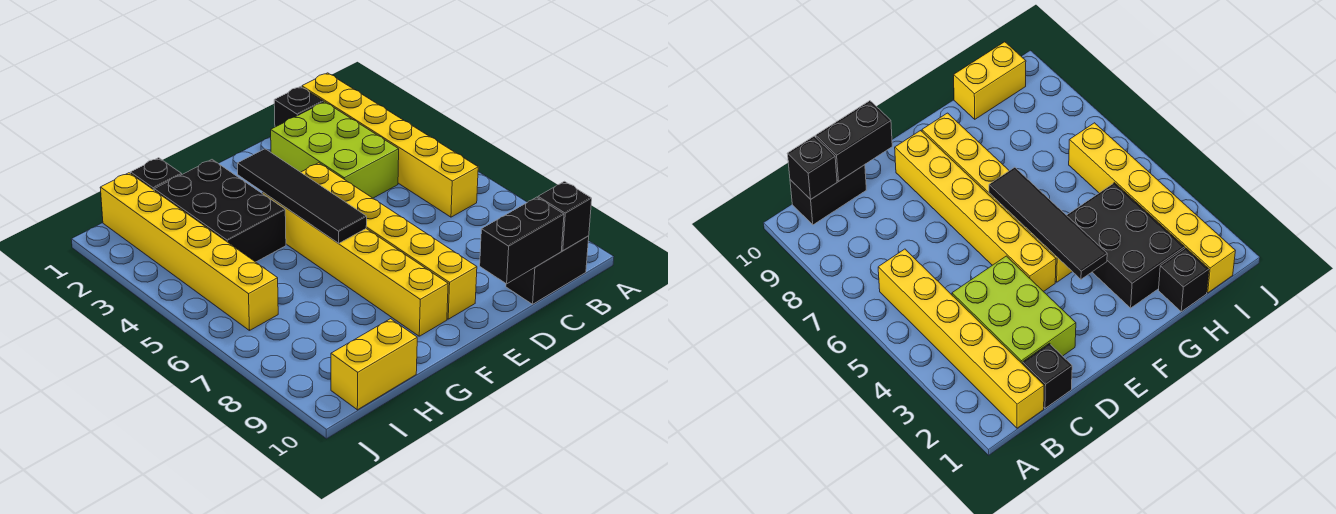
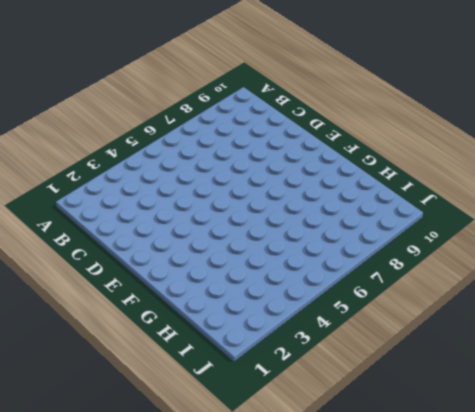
none -> yellow 1x6 brick [302,73,478,217]
none -> black 1x2 brick [506,236,589,304]
none -> black 1x1 brick [274,87,324,127]

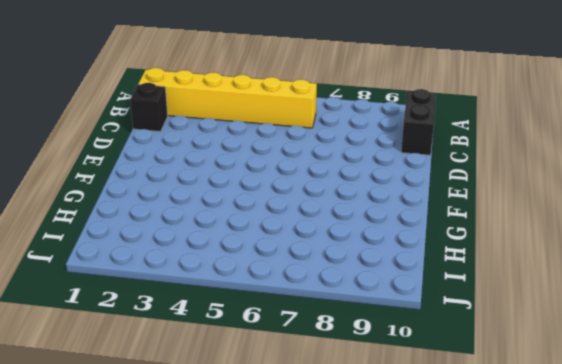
none -> lime 2x3 brick [271,102,399,198]
none -> yellow 1x6 brick [301,163,477,319]
none -> yellow 1x6 brick [263,192,448,336]

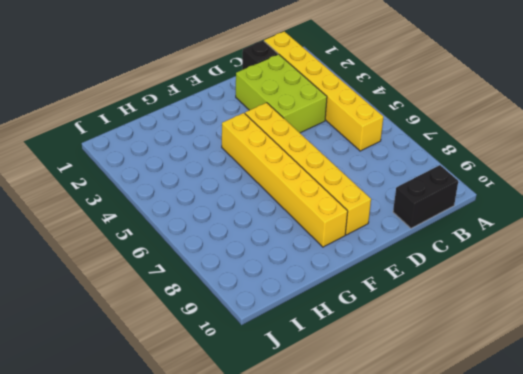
none -> black 2x3 brick [154,160,286,262]
none -> black 1x1 brick [131,158,182,190]
none -> yellow 1x2 brick [331,319,417,410]

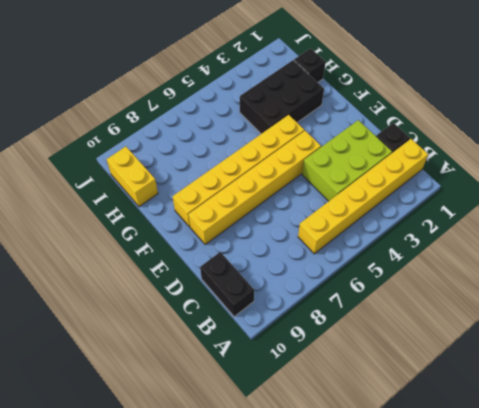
none -> yellow 1x6 brick [100,173,278,331]
none -> black 1x1 brick [538,181,592,251]
none -> black 1x2 brick [480,197,564,284]

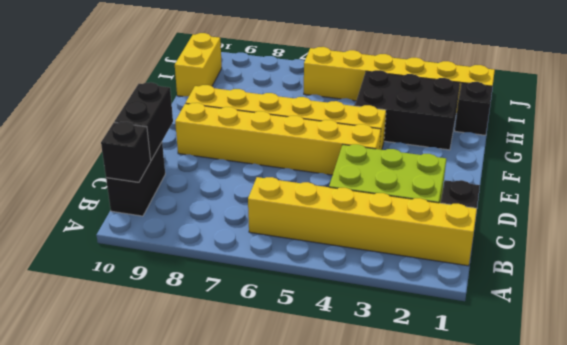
none -> black 1x4 tile [238,149,367,243]

